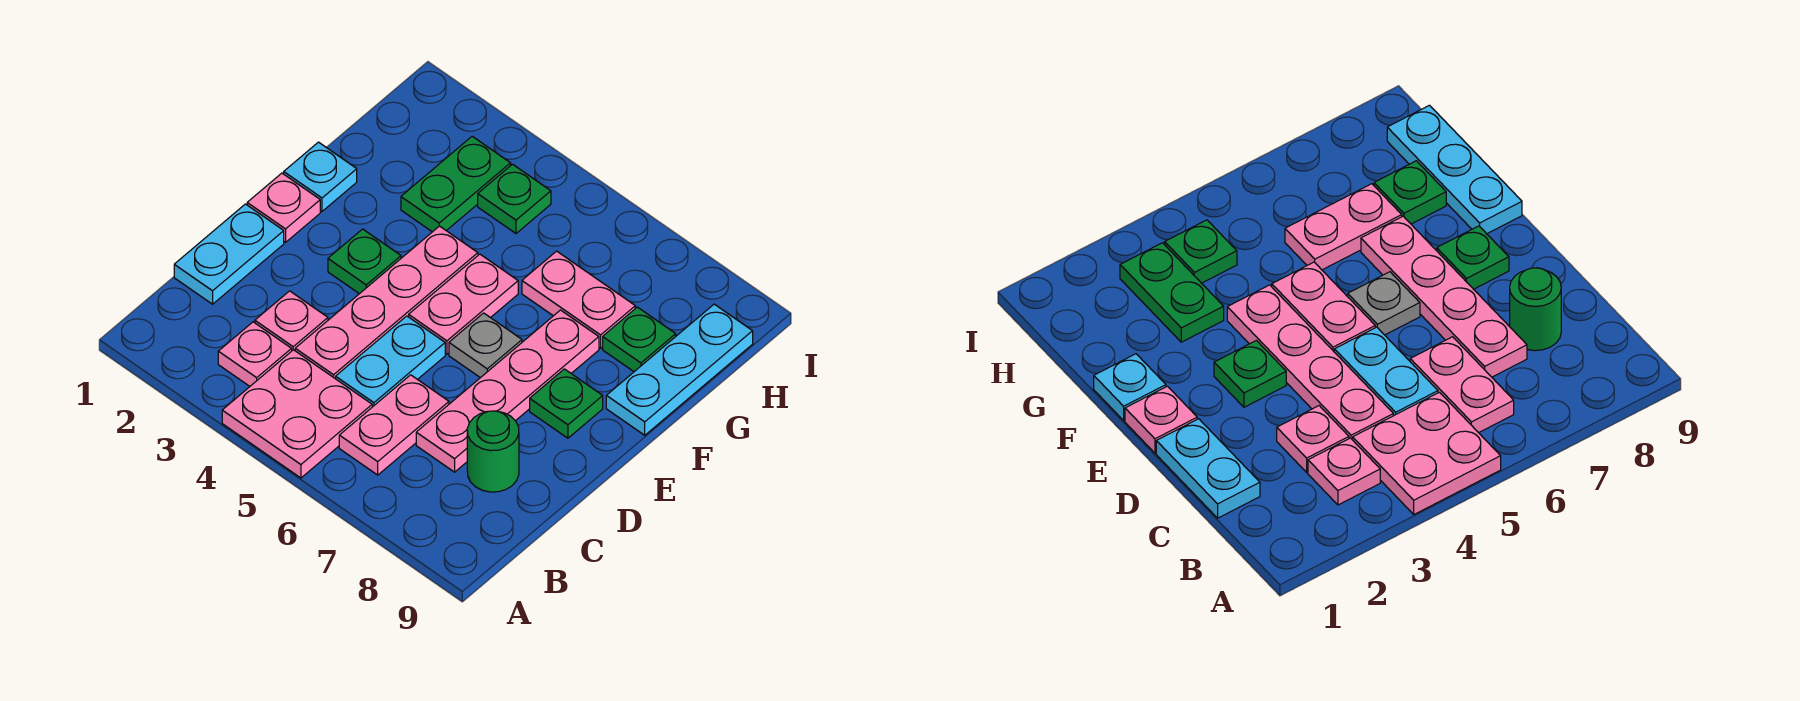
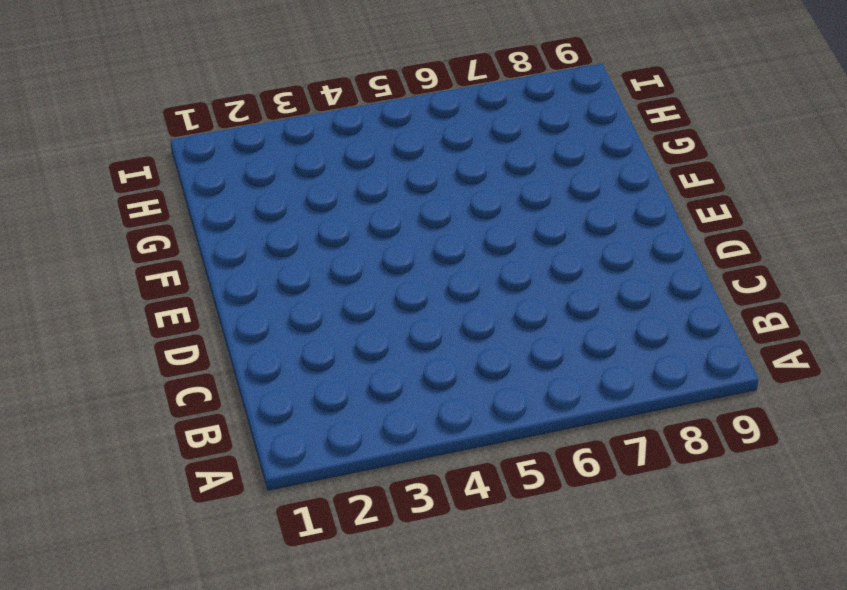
none -> pink 2x2 plate [222,350,372,478]
none -> pink 1x1 plate [218,322,292,386]
none -> pink 1x2 plate [339,375,449,475]

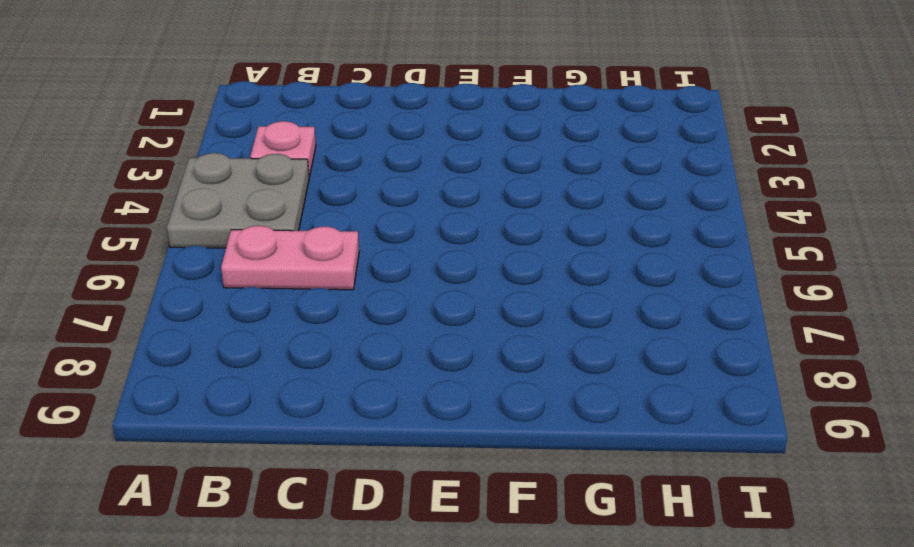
grey 2x2 plate [167,153,309,248] -> pink 2x2 plate [222,350,372,478]
none -> cyan 1x2 plate [174,204,284,304]
none -> pink 1x1 plate [255,291,328,351]
none -> pink 1x4 plate [295,226,478,379]

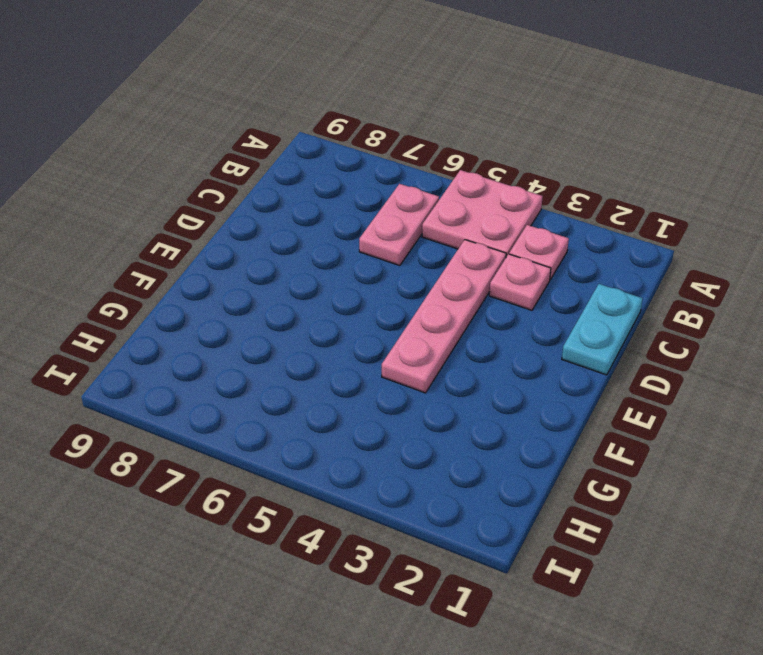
none -> cyan 1x2 plate [336,316,445,407]
none -> pink 1x4 plate [416,310,599,472]
none -> green 1x1 round brick [467,411,519,492]

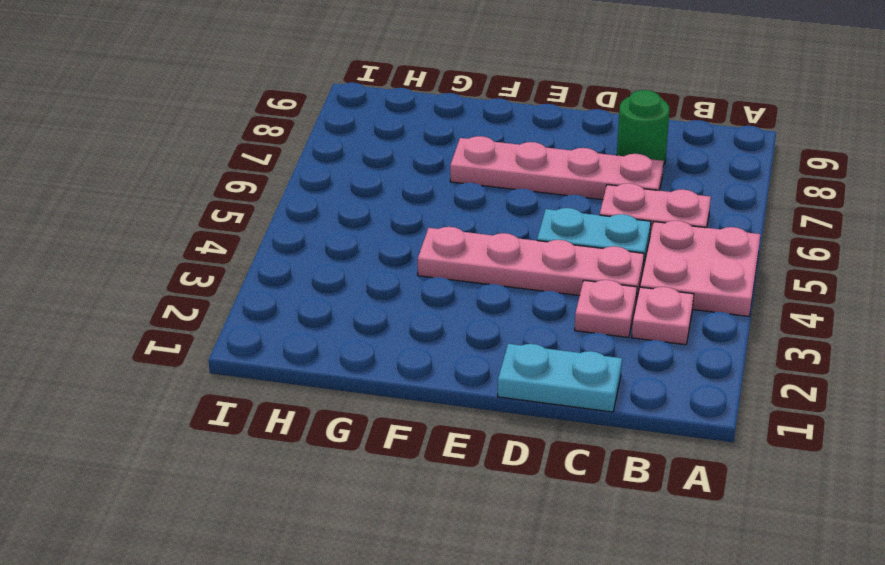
none -> pink 1x1 plate [247,173,320,242]
none -> green 1x1 plate [328,229,401,294]
none -> pink 1x2 plate [409,254,518,354]

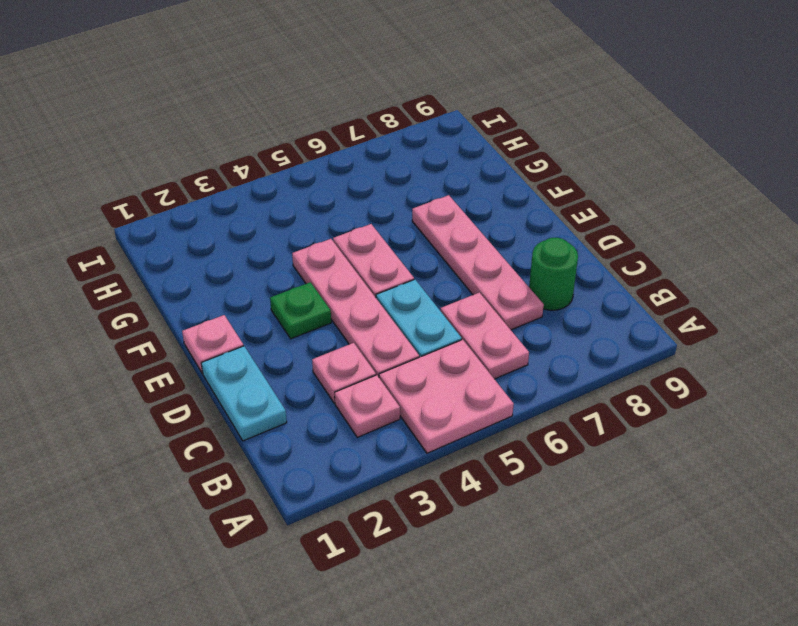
none -> grey 1x1 plate [449,313,522,378]
none -> green 1x1 plate [530,369,603,438]
none -> cyan 1x1 plate [284,142,357,211]

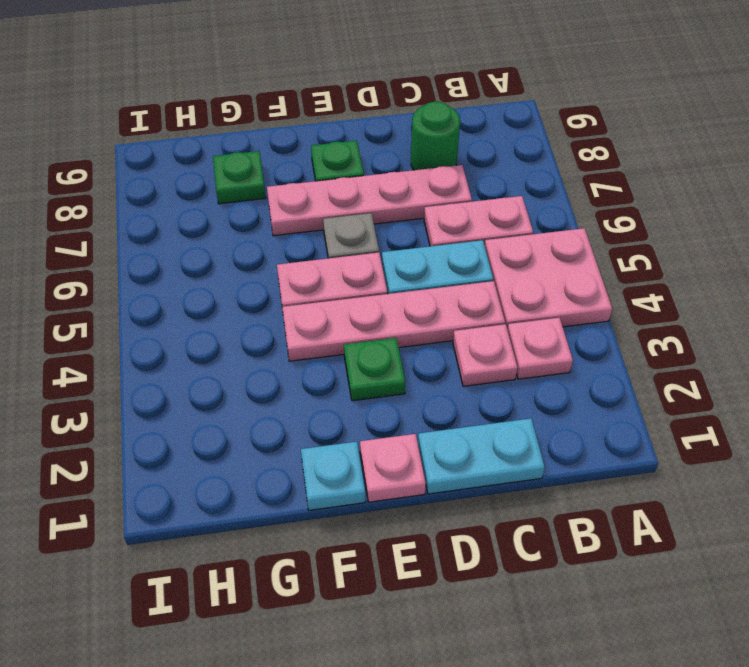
none -> cyan 1x3 plate [606,304,753,435]
none -> green 1x2 plate [401,136,511,232]
none -> pink 1x2 plate [522,251,635,348]

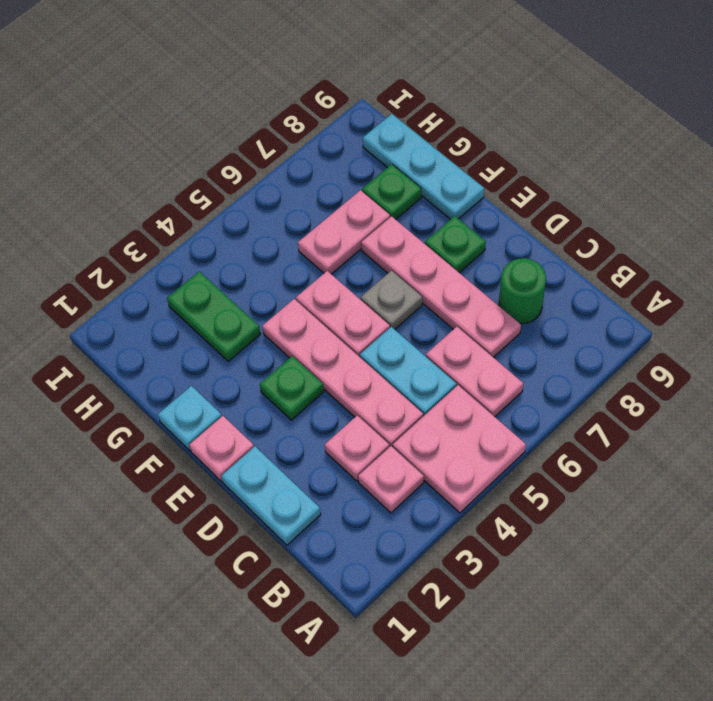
none -> green 1x1 plate [478,164,551,233]

